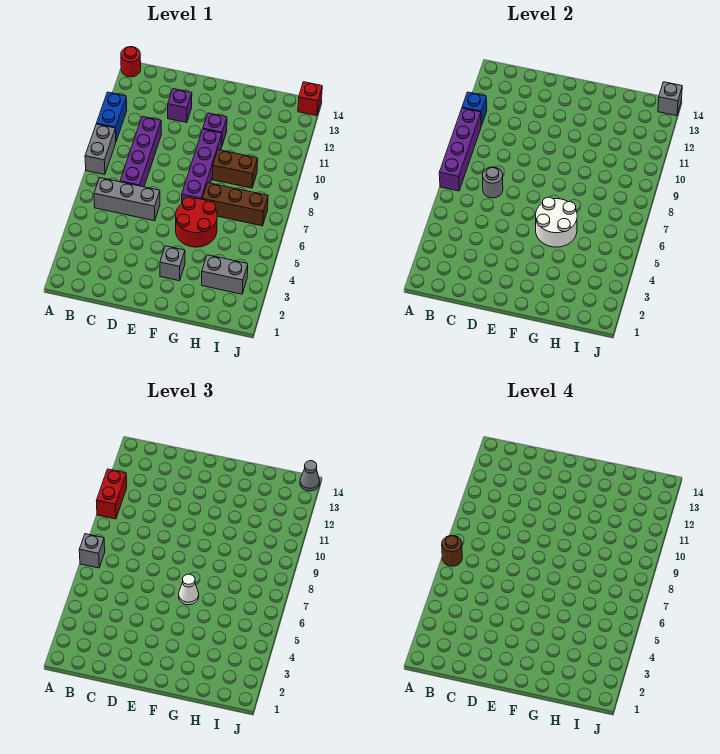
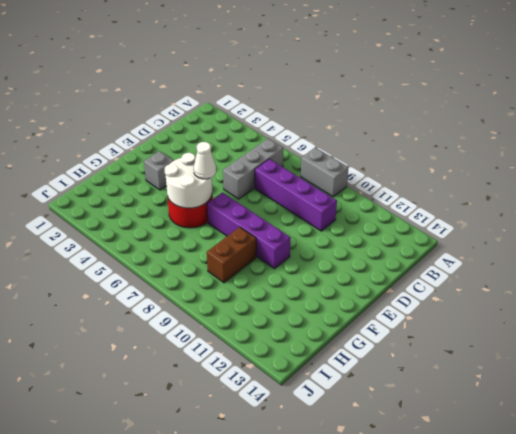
none -> blue 1x2 brick [96,92,127,141]
none -> red 1x1 round brick [121,47,141,77]
none -> purple 1x1 brick [168,89,192,123]

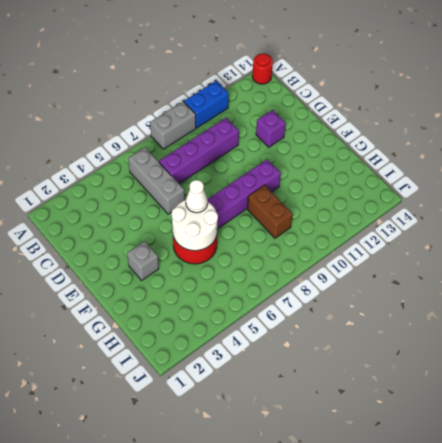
none -> purple 1x1 brick [203,113,227,145]
none -> brown 1x3 brick [202,183,268,226]
none -> grey 1x2 brick [202,255,248,294]

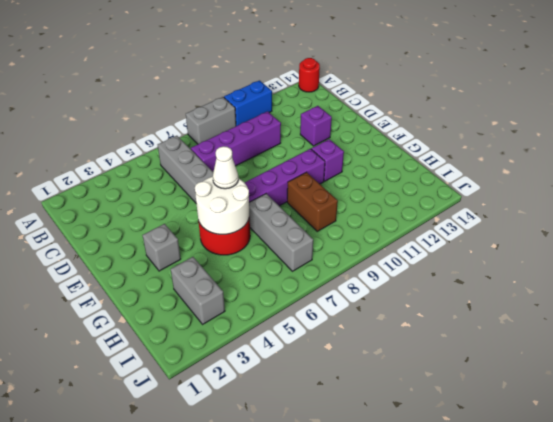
grey 1x3 brick [249,194,313,271] -> brown 1x3 brick [202,183,268,226]
none -> red 1x1 brick [298,82,322,116]
none -> purple 1x4 brick [439,108,481,191]
none -> blue 1x1 brick [462,92,487,126]

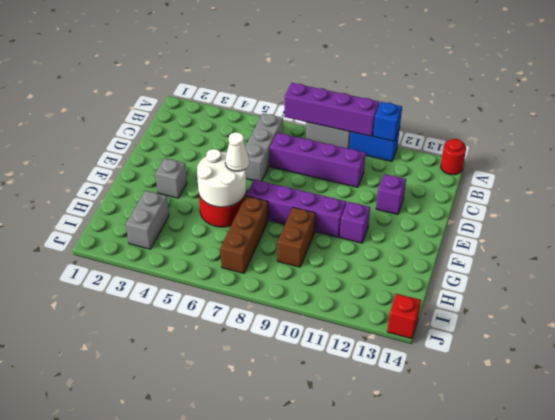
none -> grey 1x1 round brick [483,167,503,198]
none -> grey 1x1 brick [658,82,682,116]
none -> grey 1x1 brick [79,534,105,568]

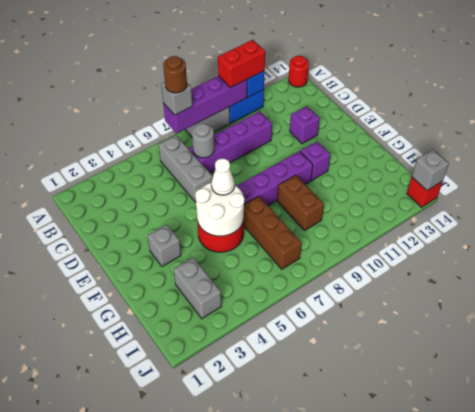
none -> grey 1x1 cone [300,461,320,491]

